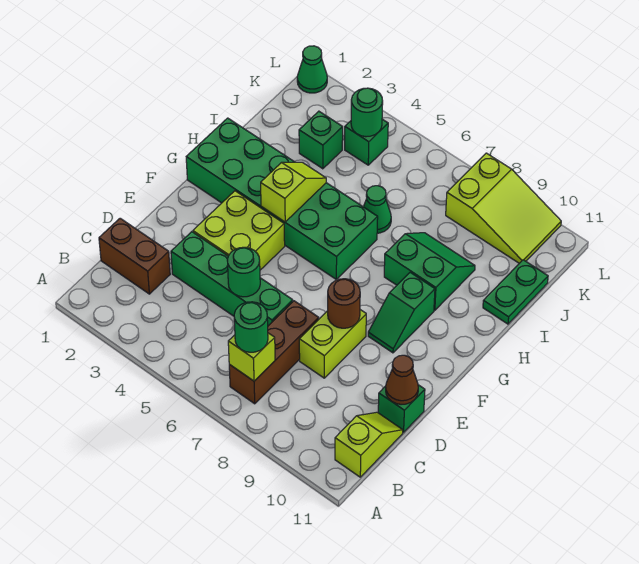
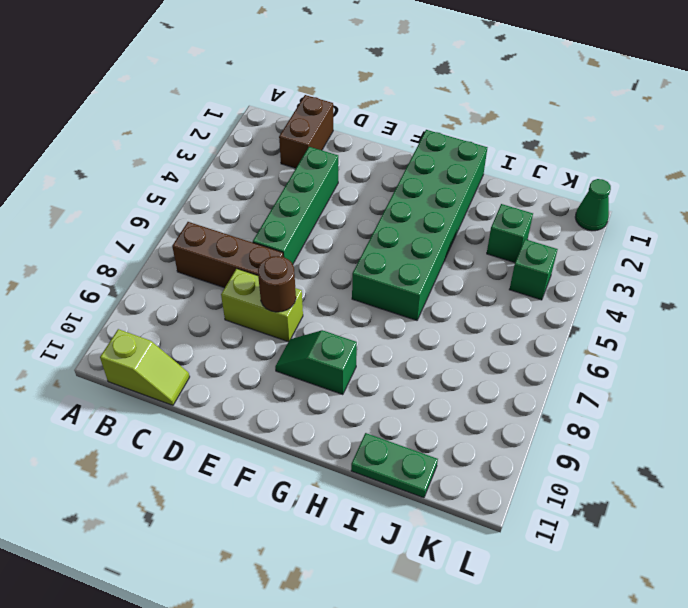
none -> green 1x1 brick [378,385,425,432]
none -> lime 2x2 brick [193,191,285,270]
none -> green 2x2 slope [384,233,475,310]

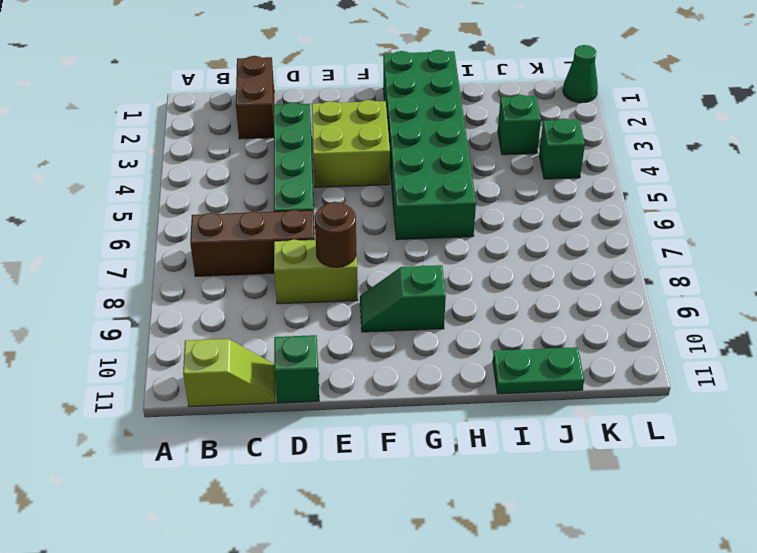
none -> green 2x2 slope [384,233,475,310]
none -> green 1x1 cone [364,186,391,233]
none -> lime 2x3 slope [446,153,561,263]

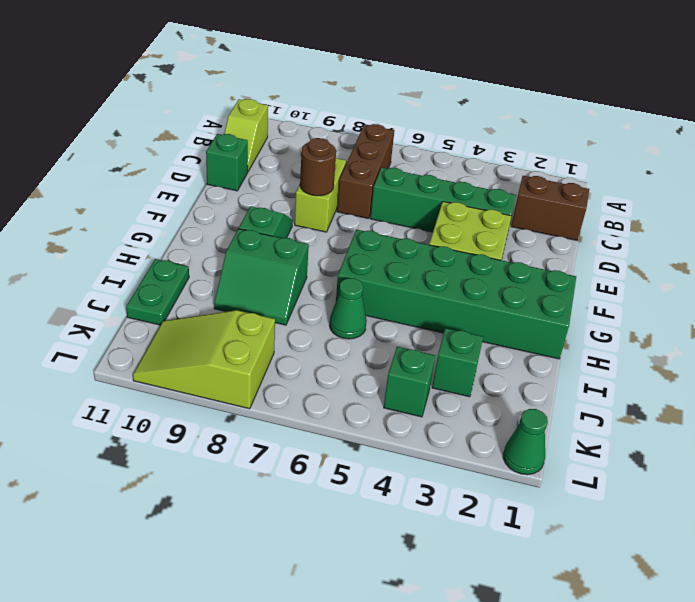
none -> lime 1x1 brick [228,333,275,381]
none -> green 1x1 round brick [227,247,260,297]
none -> brown 1x1 cone [386,355,418,404]

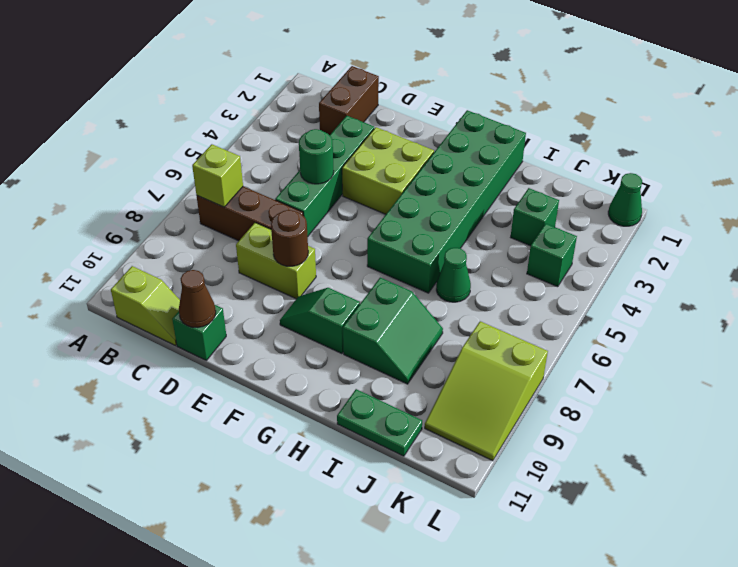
none -> lime 1x2 slope [261,162,326,222]
none -> green 1x1 round brick [351,88,383,137]
none -> green 1x1 round brick [234,302,268,352]

